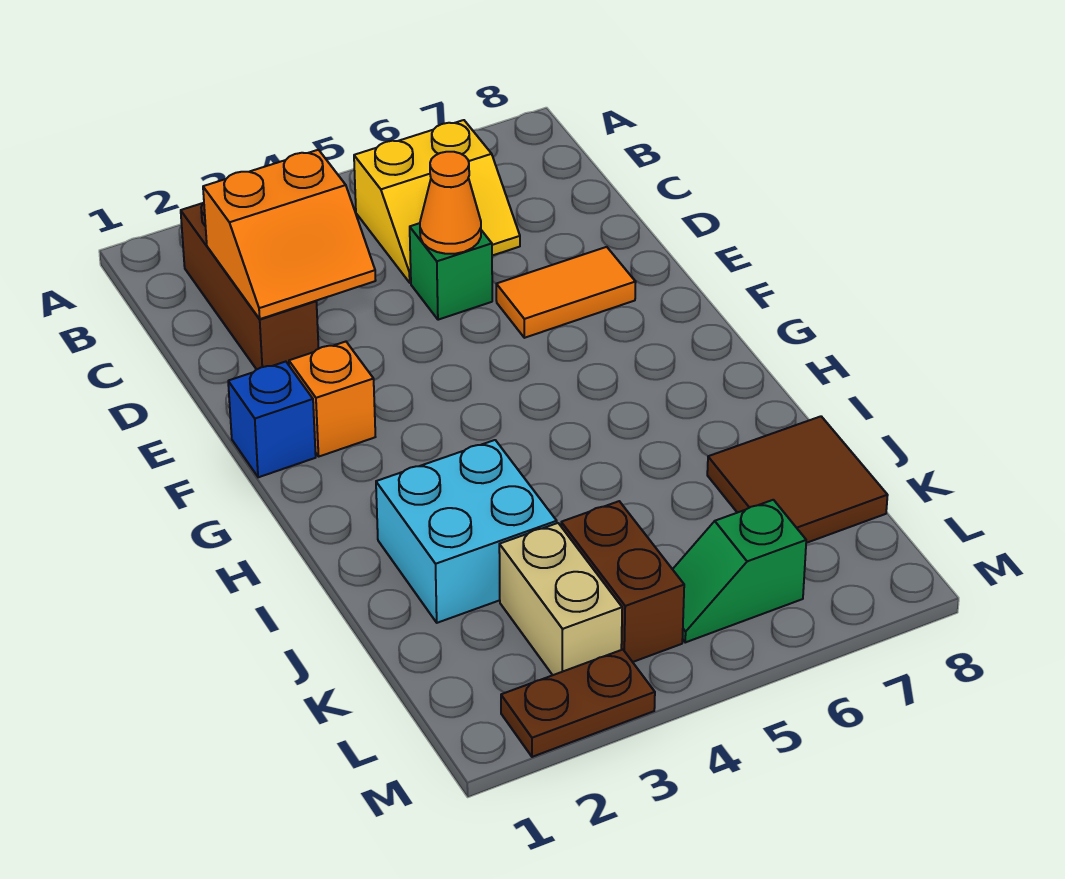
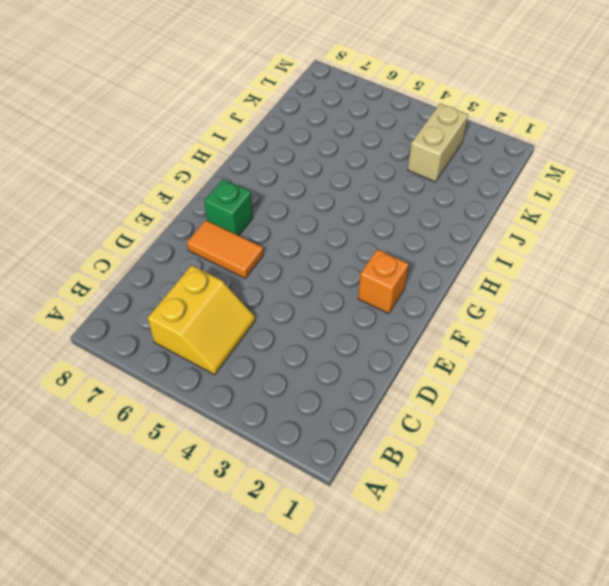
yellow 2x2 slope [148,265,255,375] -> yellow 2x2 slope turned to [354,120,520,283]
green 1x1 brick [204,179,253,235] -> green 1x1 brick moved to [410,223,492,320]
none -> brown 1x3 brick [181,203,319,369]
none -> blue 1x1 brick [228,362,316,477]
none -> cyan 2x2 brick [376,440,557,623]

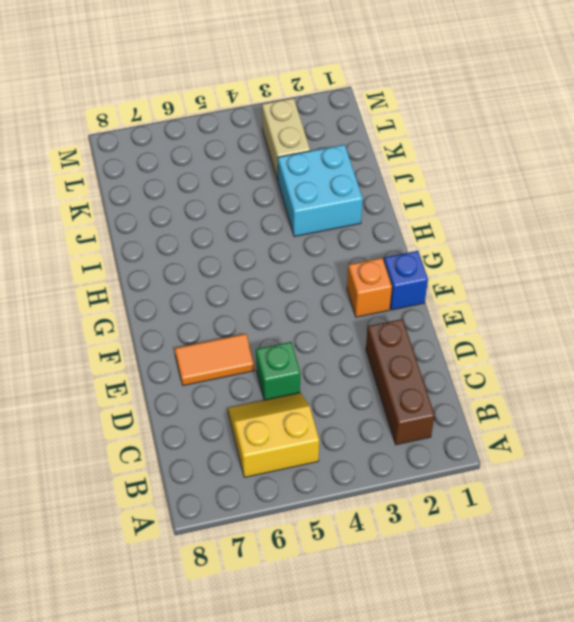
none -> brown 2x2 tile [707,416,888,543]
none -> brown 1x2 brick [561,501,684,662]
none -> green 1x2 slope [673,500,806,642]

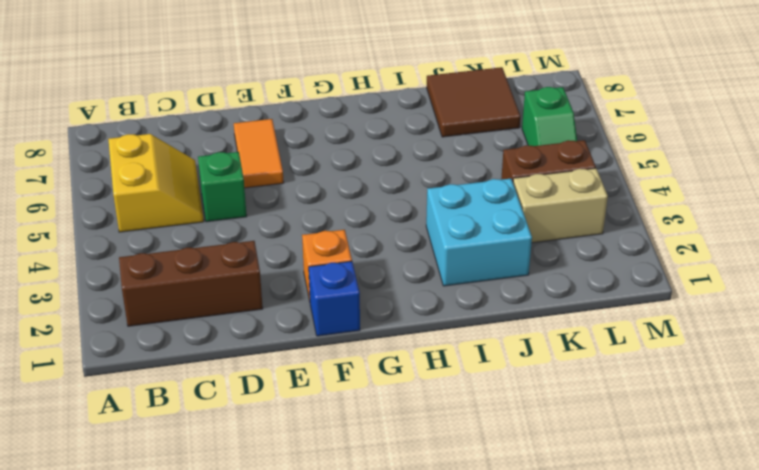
none -> brown 1x2 plate [501,650,655,757]
none -> orange 2x2 slope [203,150,376,319]
none -> orange 1x1 cone [420,152,481,254]

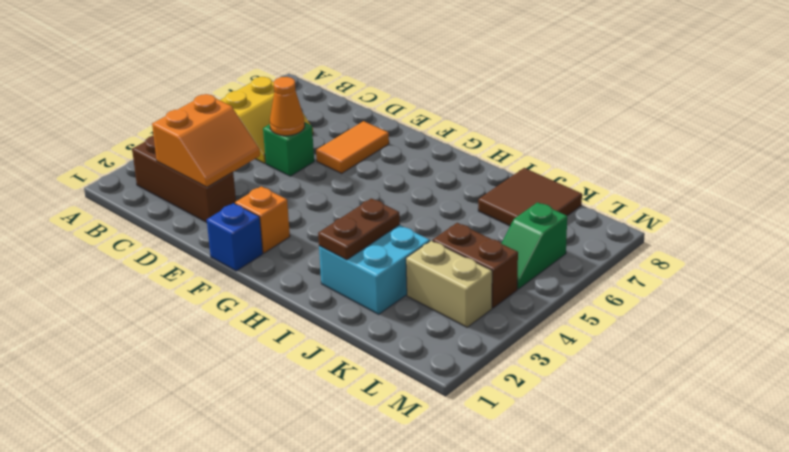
brown 1x2 plate [318,198,400,260] -> brown 1x2 plate moved to [501,650,655,757]

